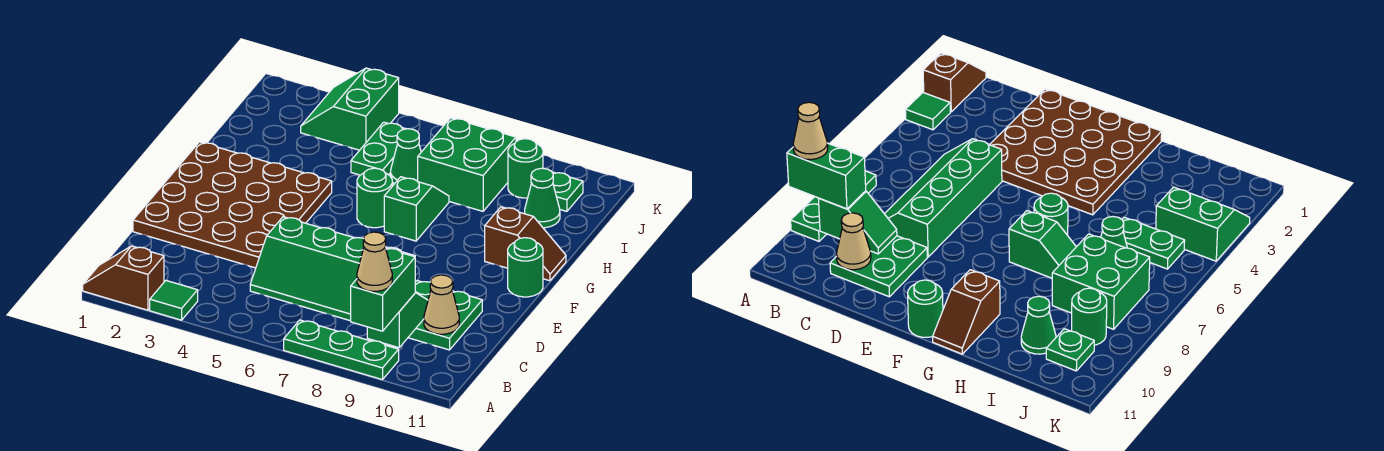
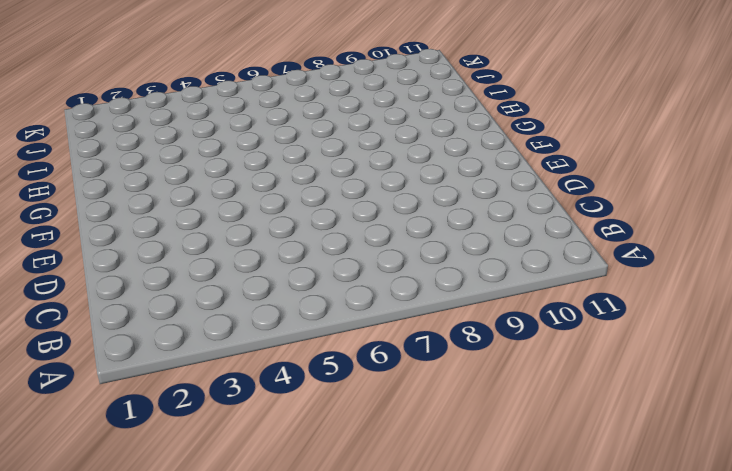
none -> brown 1x2 slope [83,246,164,310]
none -> green 1x1 tile [150,281,198,320]
none -> green 1x3 plate [284,320,399,380]

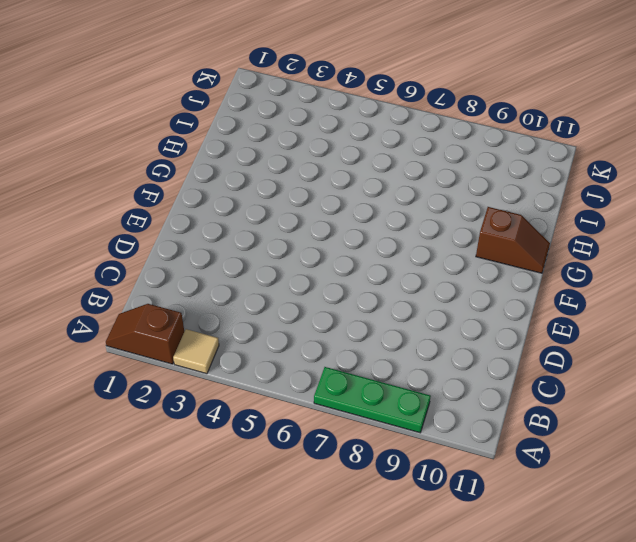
tan 1x1 tile [173,329,219,374] -> green 1x1 tile [150,281,198,320]
none -> green 2x4 slope [250,217,415,321]
none -> green 2x2 plate [408,281,482,350]
none -> brown 4x4 plate [133,142,332,268]

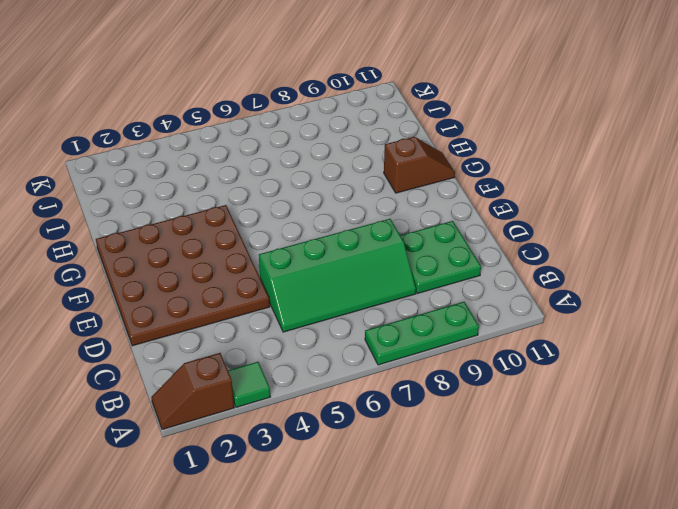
none -> green 1x1 round brick [508,238,543,297]
none -> green 1x1 round brick [357,168,392,228]
none -> green 1x2 slope [384,177,449,241]

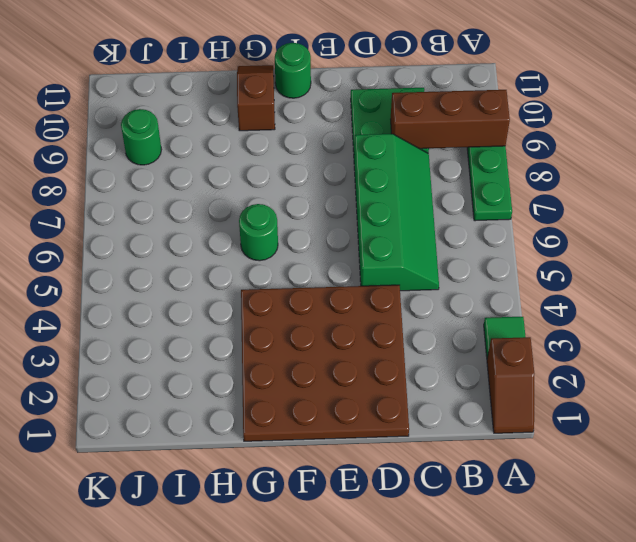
brown 1x3 brick [391,90,510,149] -> green 1x2 slope [367,293,428,348]
none -> green 1x2 slope [384,177,449,241]
none -> green 1x2 plate [351,122,406,175]
none -> green 1x1 cone [391,129,421,184]

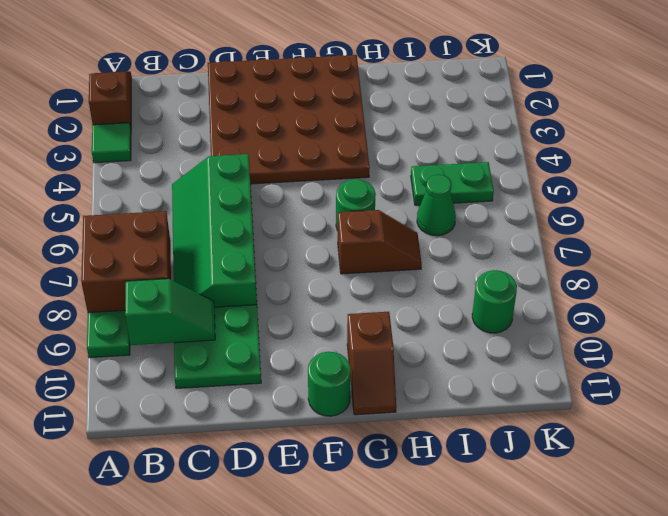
brown 2x2 brick [81,211,171,313] -> none
brown 1x2 slope [338,210,422,274] -> green 1x2 slope [384,177,449,241]
none -> green 2x2 brick [418,118,516,211]
none -> green 1x1 cone [525,168,560,228]
none -> green 2x2 slope [301,68,399,150]

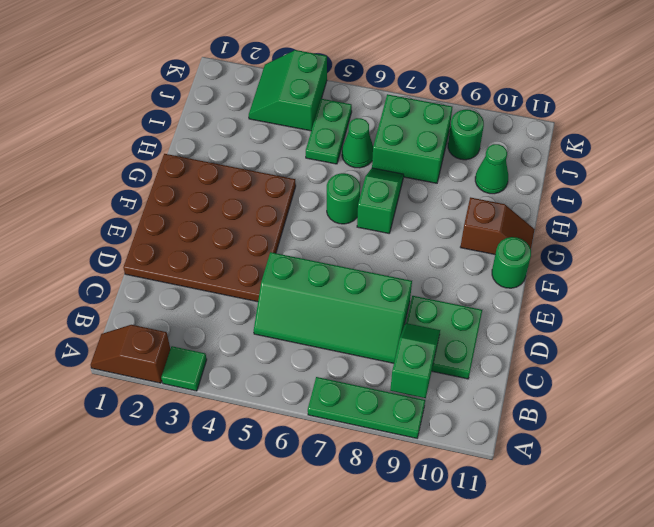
none -> green 1x1 plate [552,172,583,211]
none -> tan 1x1 cone [424,275,459,334]
none -> green 1x2 brick [351,248,415,331]

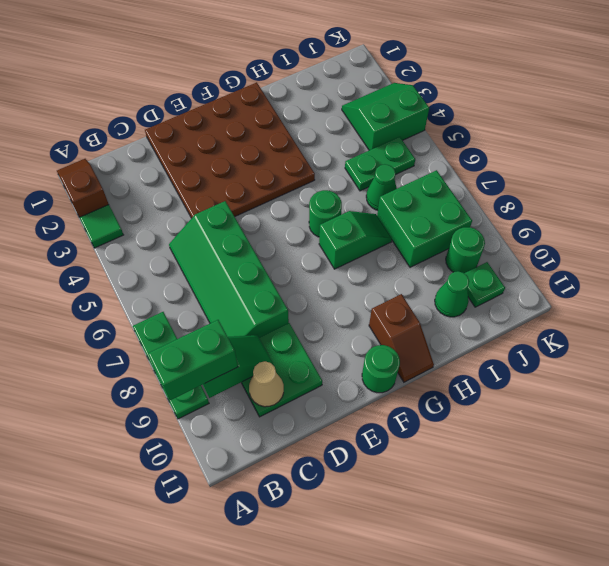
none -> tan 1x1 cone [357,232,392,291]

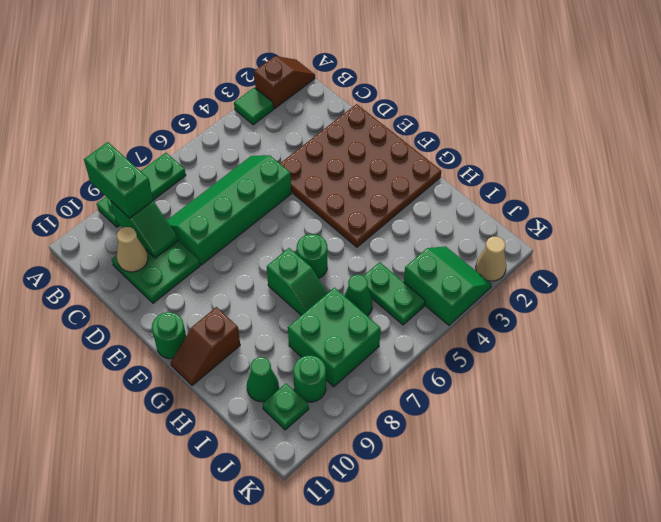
tan 1x1 cone [476,237,506,281] -> tan 1x1 cone moved to [357,232,392,291]

